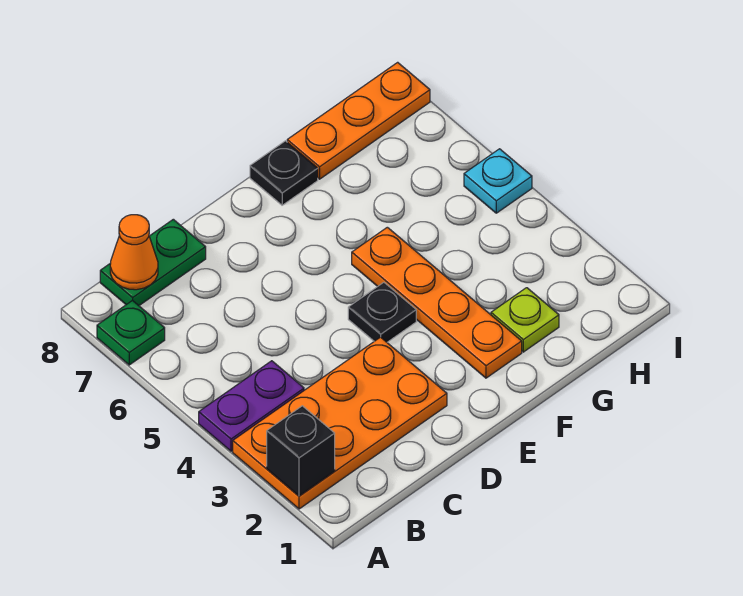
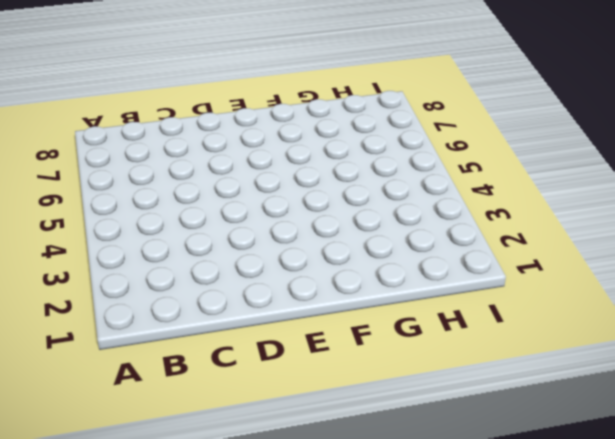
none -> orange 2x4 plate [233,337,447,509]
none -> purple 1x2 plate [199,361,304,451]
none -> green 1x1 plate [97,300,165,365]

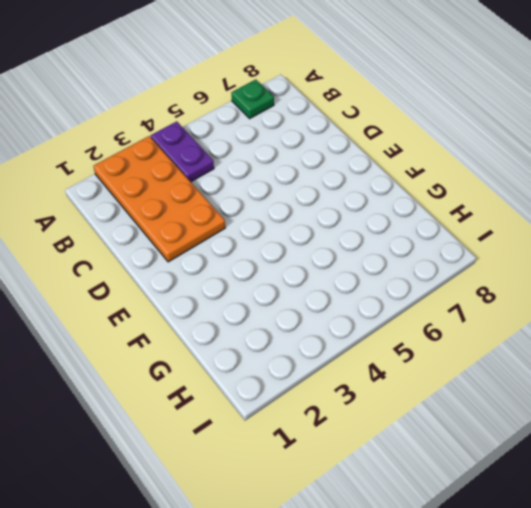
none -> green 1x2 plate [100,219,206,306]
none -> black 1x1 plate [348,282,416,342]
none -> orange 1x4 plate [352,227,522,378]

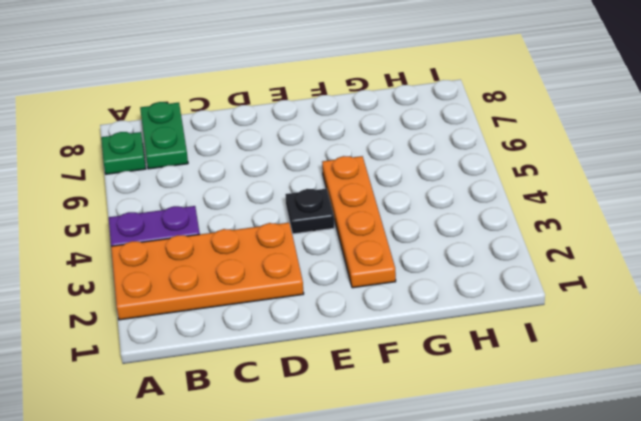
green 1x2 plate [140,102,188,169] -> green 1x2 plate turned to [100,219,206,306]
none -> black 1x1 plate [250,141,318,205]
none -> lime 1x1 plate [491,288,559,352]
none -> orange 1x3 plate [287,62,430,179]

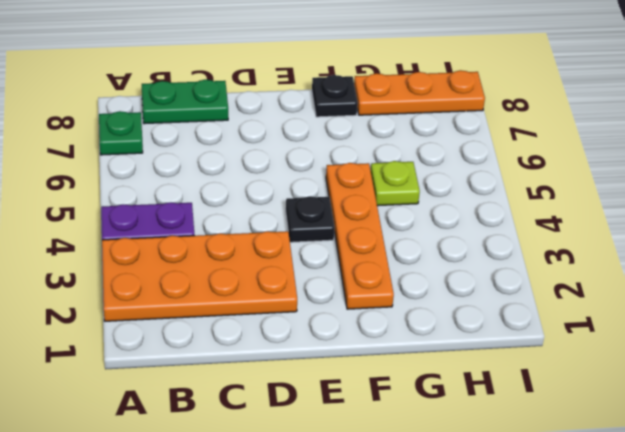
lime 1x1 plate [371,161,420,206] -> lime 1x1 plate moved to [491,288,559,352]
none -> cyan 1x1 plate [464,149,532,213]
none -> black 1x1 brick [267,406,335,496]
none -> orange 1x1 cone [110,215,158,290]

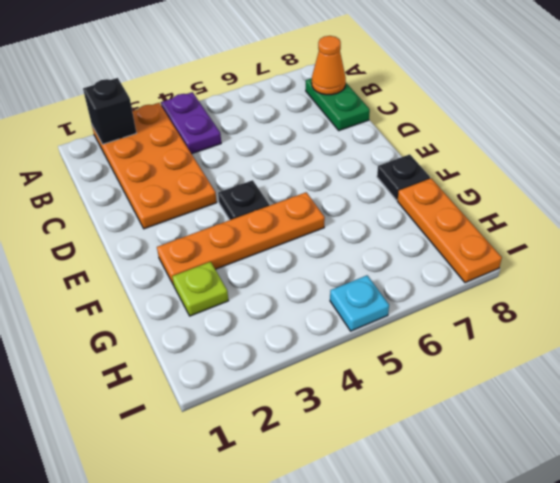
none -> green 1x1 plate [97,300,165,365]

